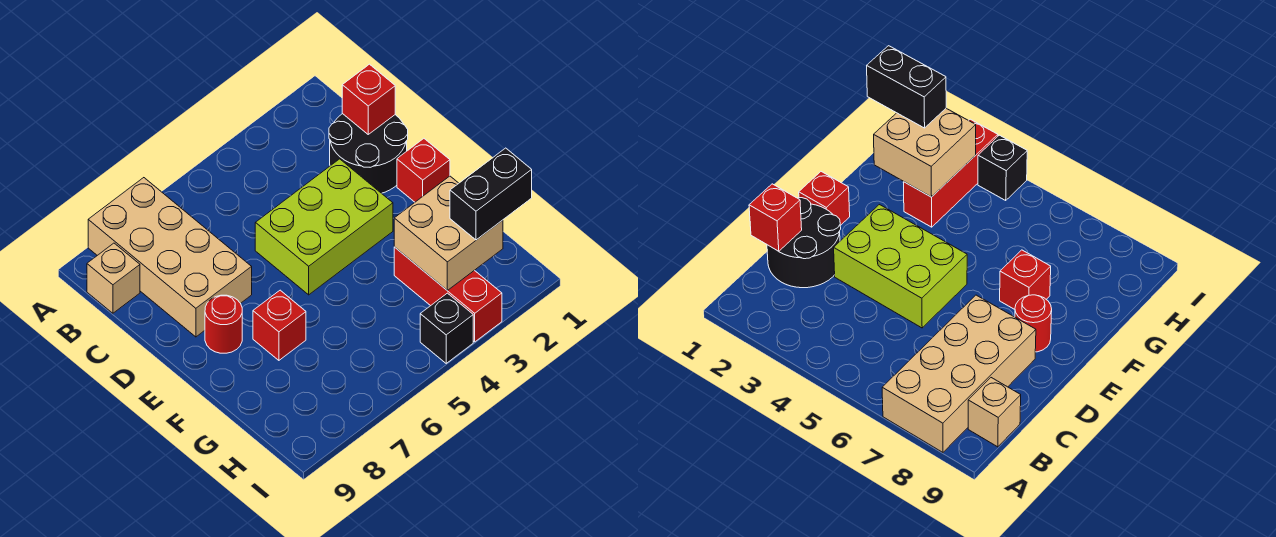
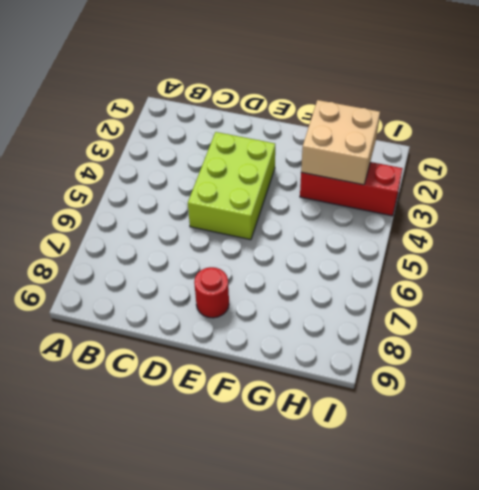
none -> tan 2x4 brick [88,178,252,337]
none -> tan 1x1 brick [87,243,140,313]
none -> black 2x2 round brick [329,114,408,193]

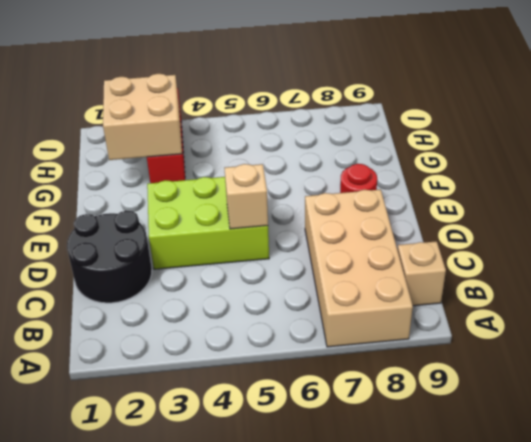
tan 1x1 brick [224,164,268,229] -> none
none -> red 1x1 brick [397,139,450,202]
none -> red 1x1 brick [253,290,306,360]
none -> black 1x1 brick [420,293,473,363]

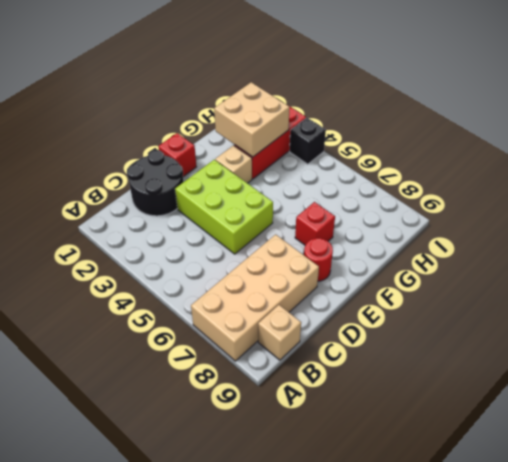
tan 1x1 brick [215,146,252,183] -> none
none -> red 1x1 brick [342,64,395,134]
none -> black 1x2 brick [450,148,532,240]

